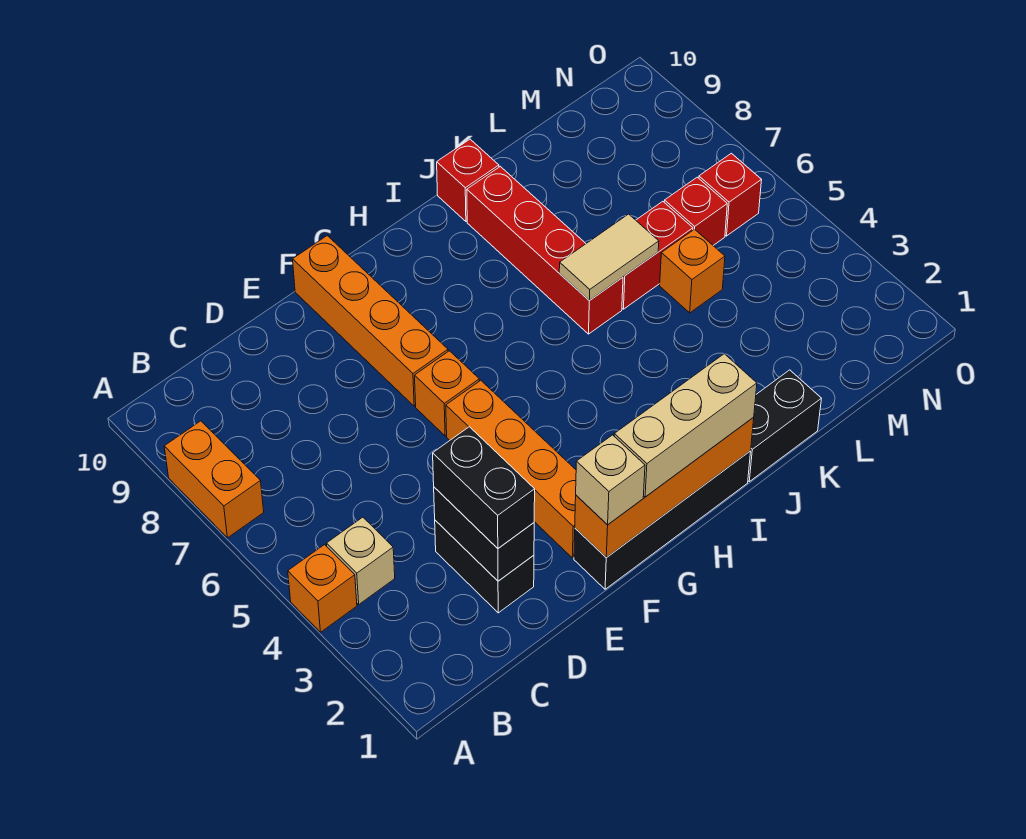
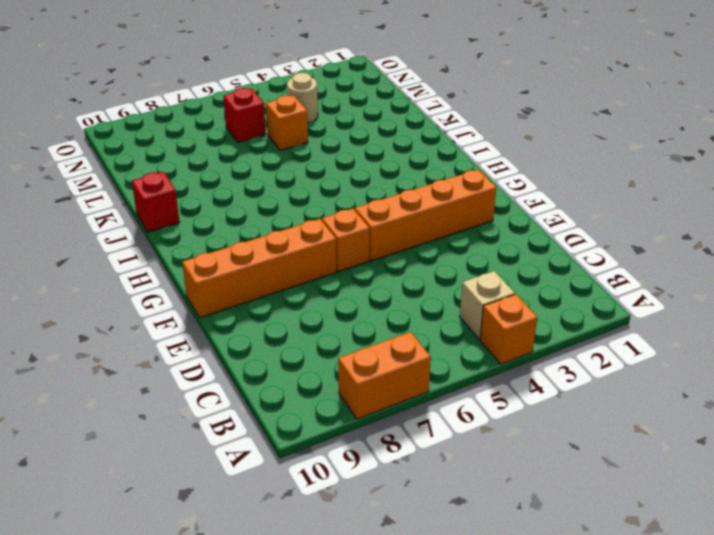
tan 1x1 round brick [287,73,318,123] -> none
none -> black 1x2 brick [435,520,534,613]
none -> black 1x4 brick [574,451,751,589]
none -> black 1x2 brick [748,370,821,482]

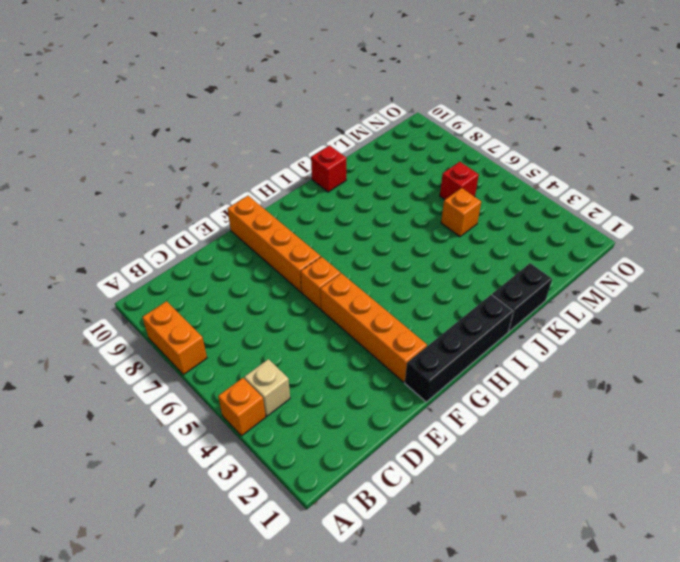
none -> black 1x2 brick [435,520,534,613]
none -> red 1x4 brick [467,167,623,334]
none -> red 1x2 brick [622,201,693,309]

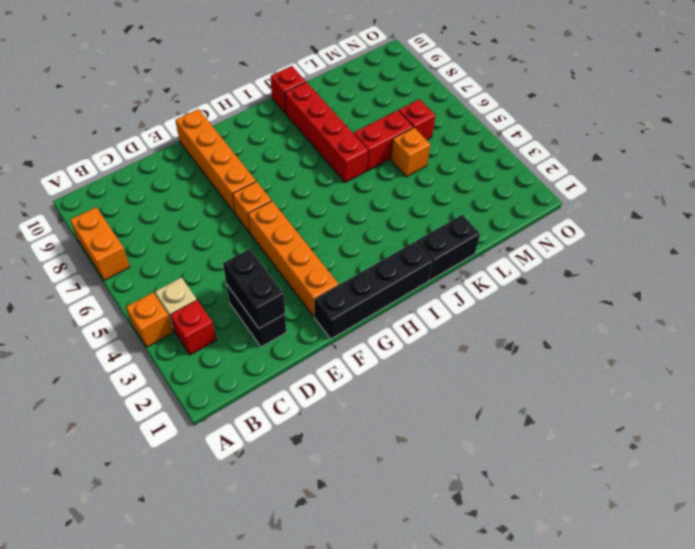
red 1x1 brick [170,300,216,355] -> red 1x1 brick moved to [699,153,761,236]
none -> orange 1x4 brick [575,418,754,558]
none -> tan 1x2 tile [559,214,659,301]
none -> black 1x2 brick [433,427,535,548]

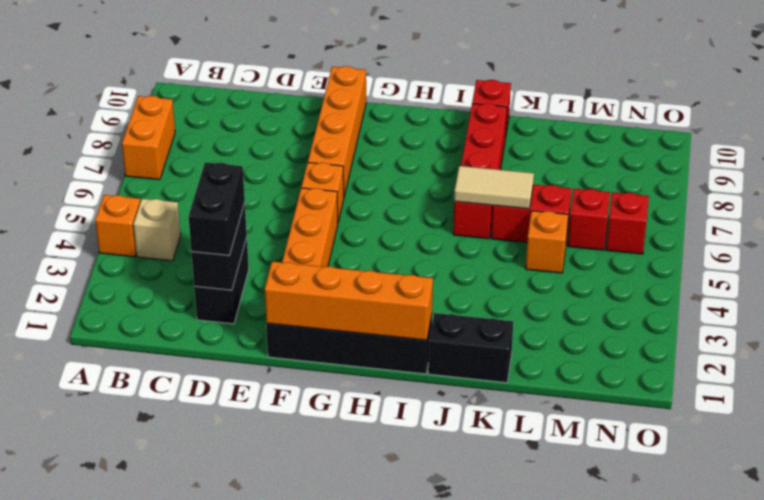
none -> tan 1x1 brick [576,435,645,525]
none -> tan 1x3 brick [614,354,757,497]

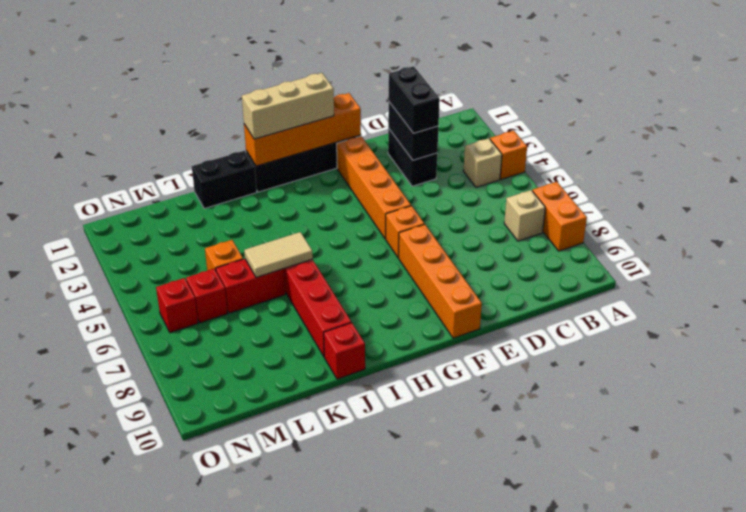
tan 1x1 brick [504,190,545,241] -> tan 1x1 brick moved to [576,435,645,525]

